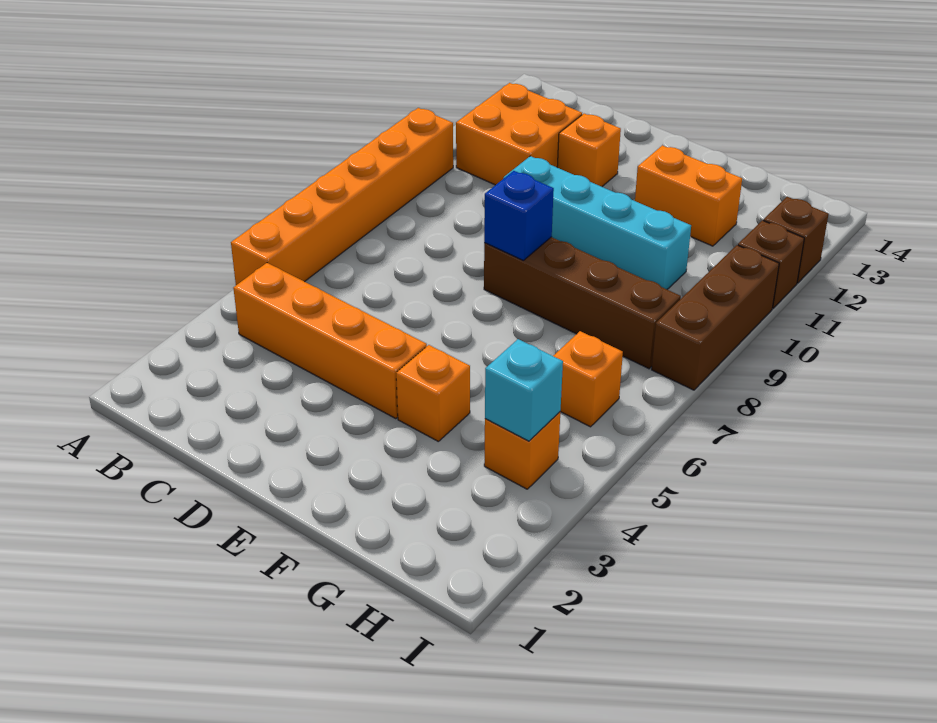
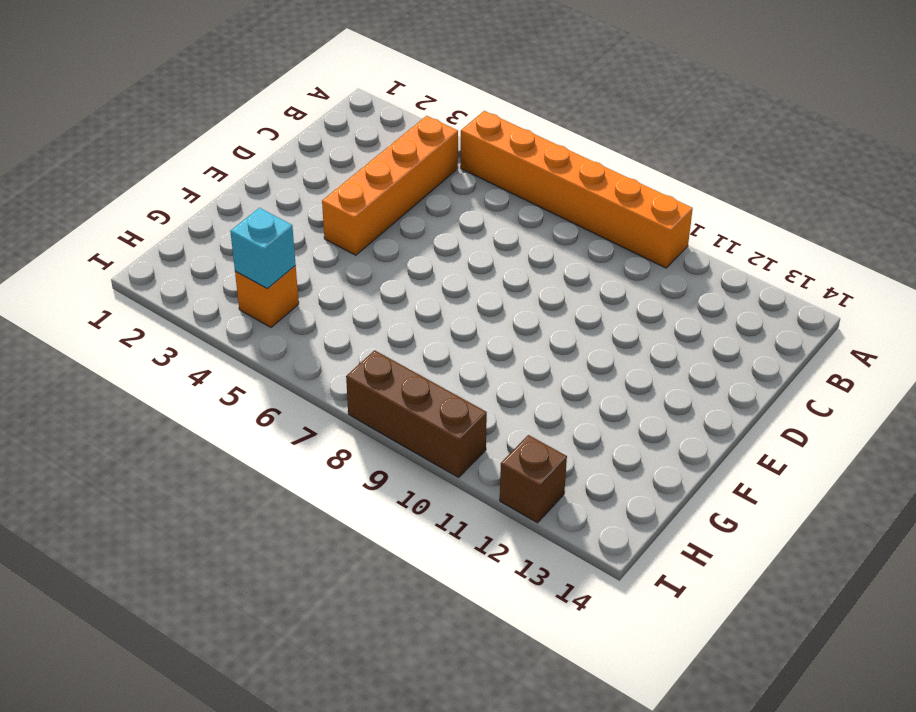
none -> orange 2x2 brick [456,83,582,185]
none -> cyan 1x4 brick [503,156,691,289]
none -> orange 1x1 brick [557,114,621,187]

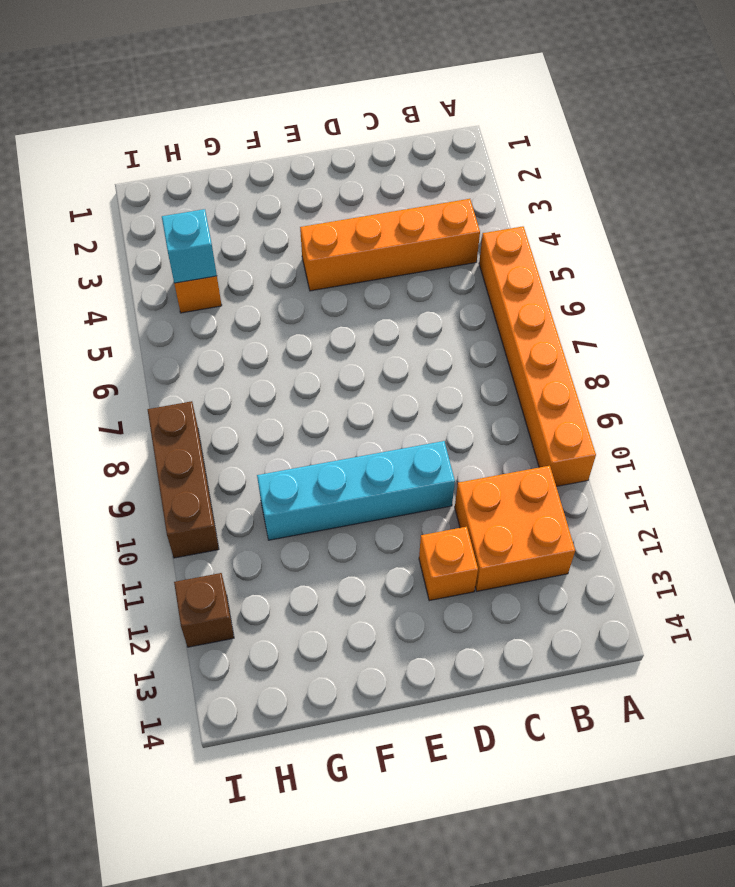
none -> brown 1x4 brick [484,237,681,369]
none -> orange 1x1 brick [396,345,470,442]
none -> orange 1x2 brick [635,145,742,246]

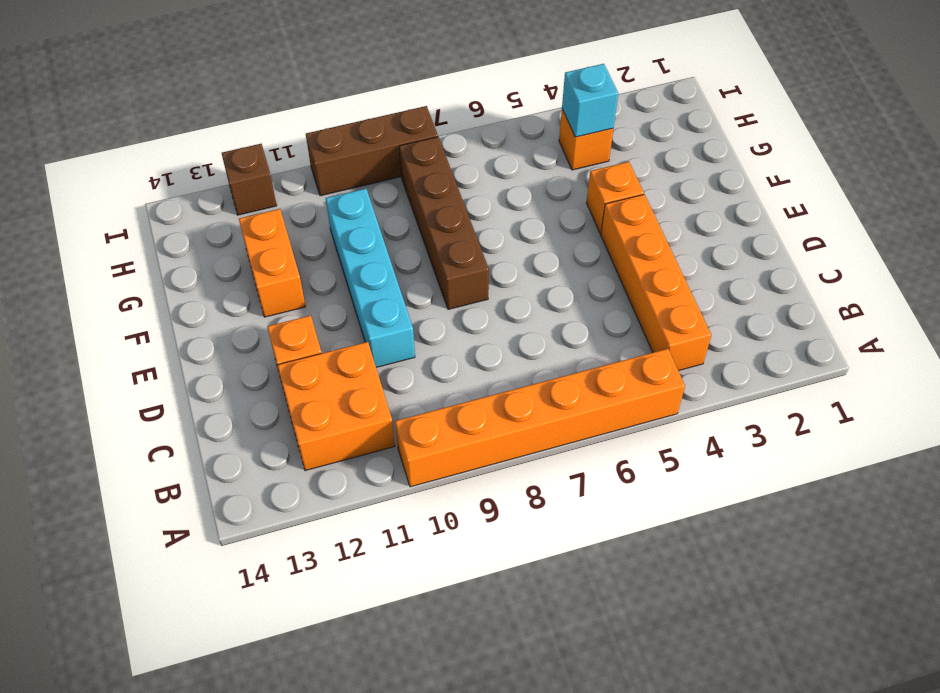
none -> orange 1x1 brick [553,331,623,427]
none -> brown 1x1 brick [738,220,804,308]
none -> blue 1x1 brick [484,171,554,261]

